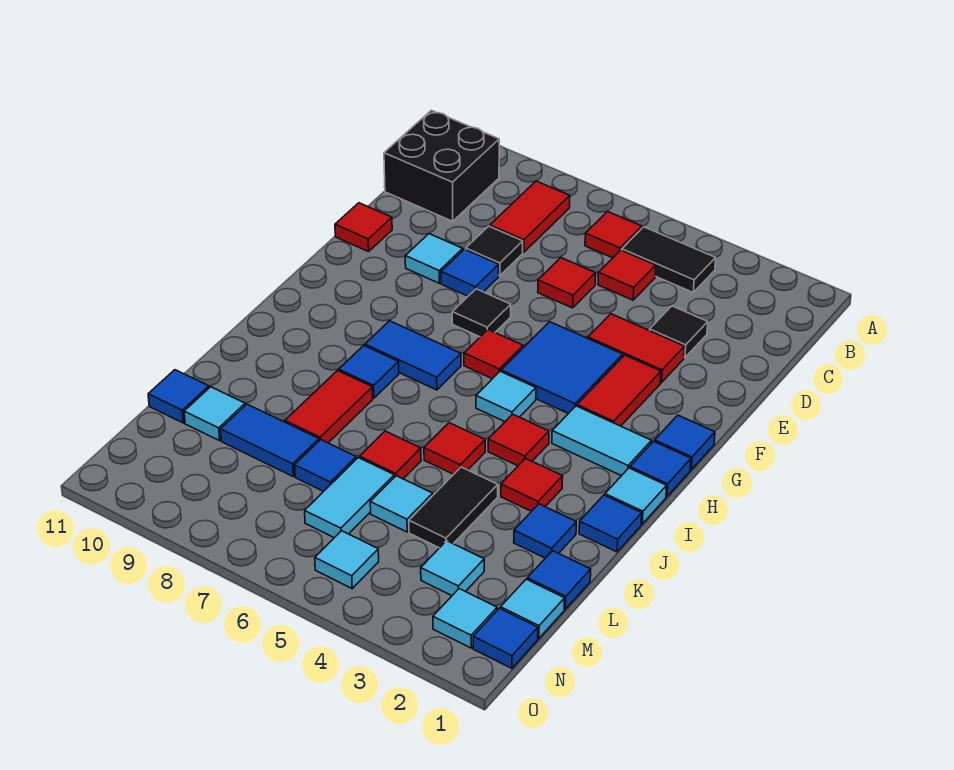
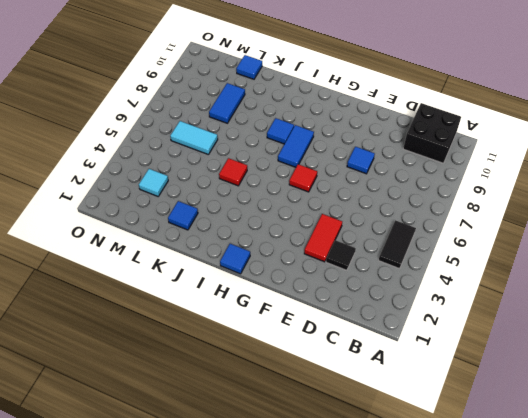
none -> red 1x1 tile [585,212,642,258]
none -> red 1x2 tile [490,181,570,252]
none -> red 1x1 tile [598,250,656,300]
none -> red 1x1 tile [538,258,596,308]

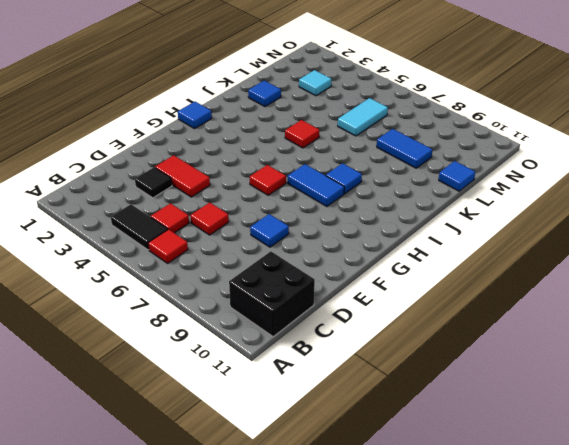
none -> red 1x2 tile [490,181,570,252]
none -> black 1x1 tile [466,226,523,276]
none -> cyan 1x1 tile [405,234,463,283]
none -> red 1x1 tile [335,203,392,252]

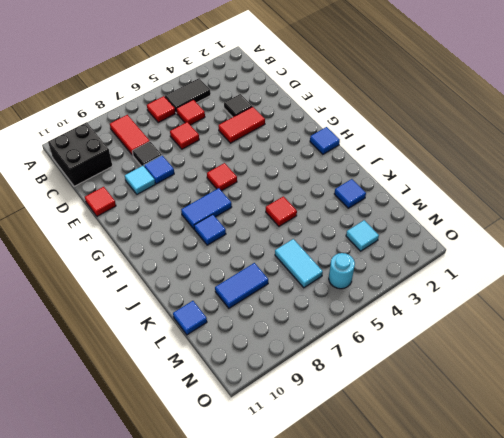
cyan 1x1 round brick [329,253,355,289] -> cyan 1x1 tile [315,531,379,588]
none -> red 1x2 tile [577,355,661,426]
none -> blue 2x2 tile [501,322,623,414]
none -> black 1x1 tile [452,289,511,337]
none -> blue 1x1 tile [655,415,715,470]

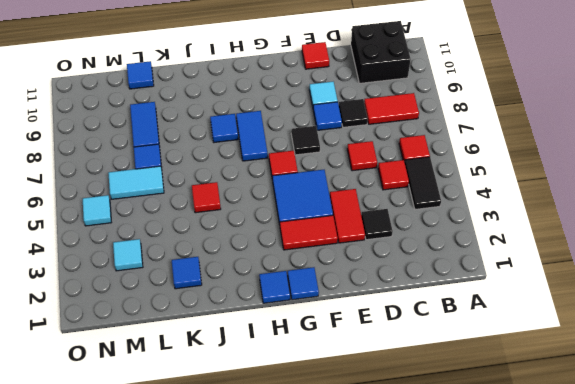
none -> cyan 1x2 tile [552,406,652,476]
none -> cyan 1x1 tile [476,371,536,422]
none -> cyan 1x1 tile [605,468,667,524]
none -> red 1x1 tile [488,414,549,466]

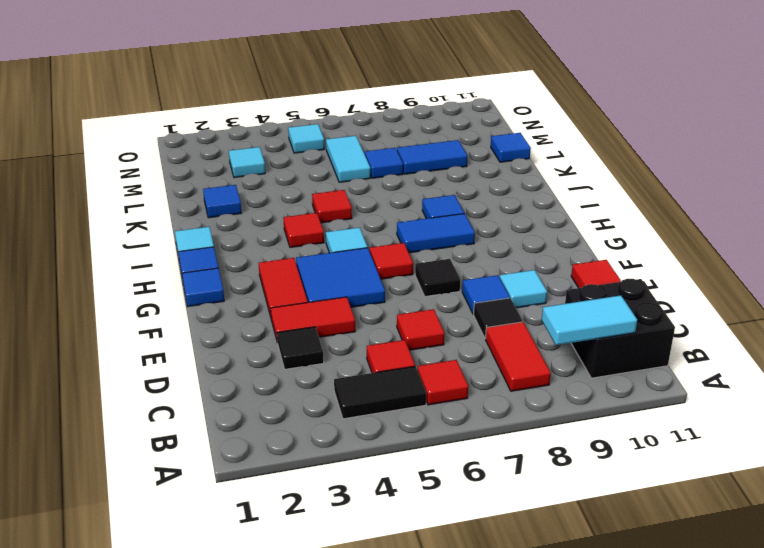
cyan 1x2 tile [542,295,637,345] -> cyan 1x2 tile moved to [552,406,652,476]
none -> blue 1x1 tile [579,495,642,552]
none -> red 1x1 tile [501,458,563,511]
none -> red 1x2 tile [285,371,373,443]
none -> black 1x2 tile [409,467,498,548]

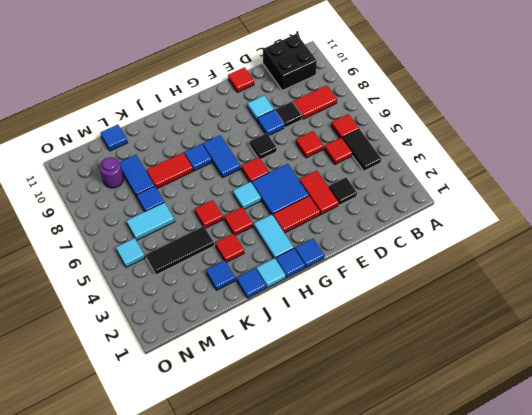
black 1x3 tile [146,226,214,275] -> black 1x2 tile [409,467,498,548]
purple 1x1 round brick [100,157,123,188] -> none
none -> red 1x1 tile [360,431,421,479]
none -> blue 1x1 tile [527,551,591,609]
none -> cyan 1x1 tile [370,476,433,532]
none -> cyan 1x1 tile [184,387,245,441]

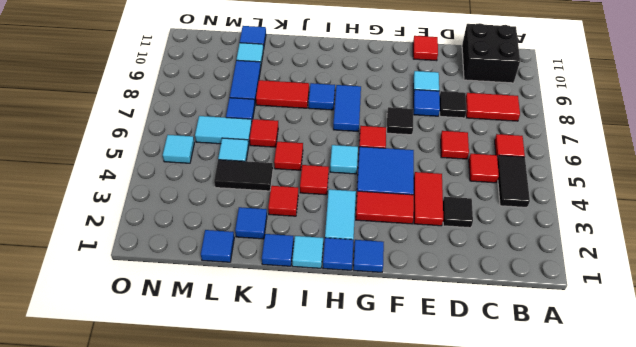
none -> cyan 1x1 tile [501,579,565,639]
none -> cyan 1x1 tile [421,541,484,596]
none -> blue 1x1 tile [473,608,538,668]
none -> cyan 1x1 tile [433,589,497,648]

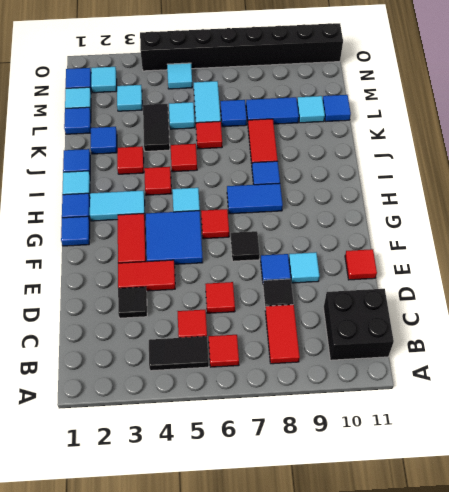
black 1x8 brick [140,23,343,71] -> none

